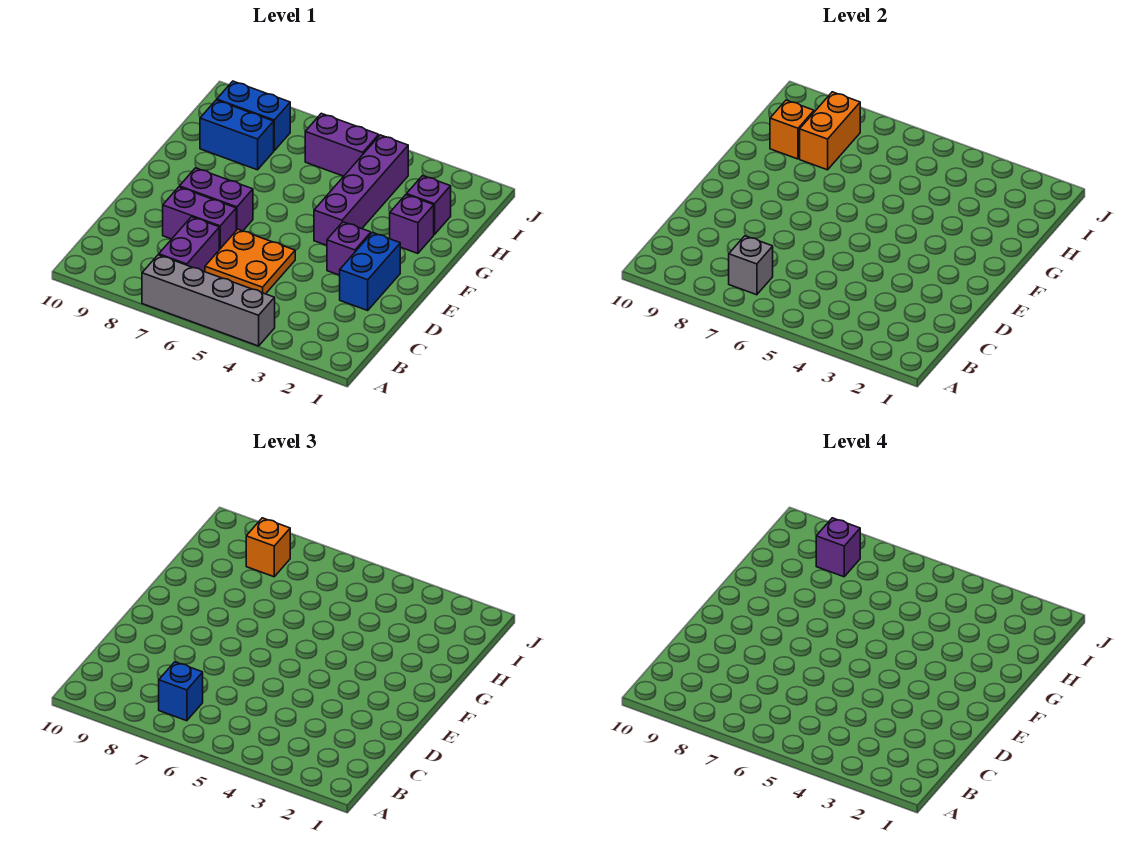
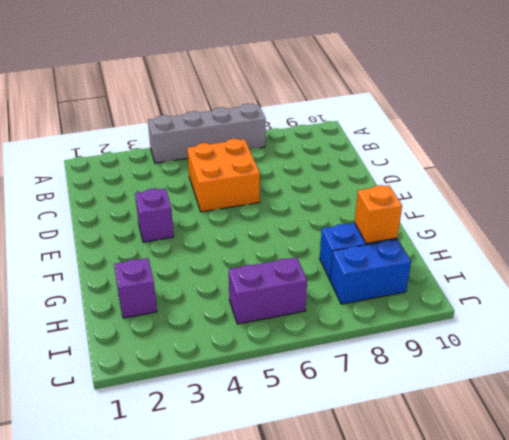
orange 2x2 brick [187,139,260,212] -> orange 2x2 plate [205,229,295,294]
none -> purple 1x2 brick [159,217,219,272]
none -> blue 1x2 brick [340,233,400,310]
none -> purple 1x2 brick [163,187,236,250]

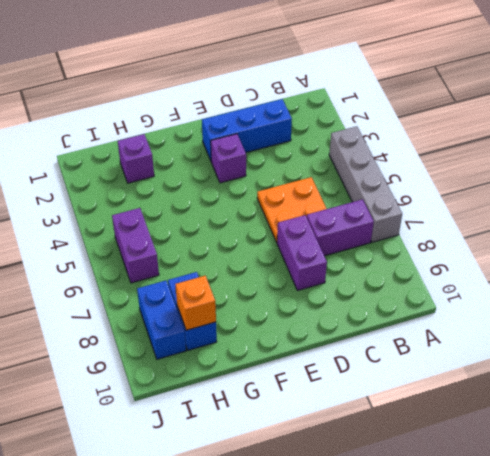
blue 1x3 brick [202,99,292,160] -> blue 1x2 brick [340,233,400,310]
none -> purple 1x2 brick [179,168,253,231]
none -> purple 1x4 brick [314,135,408,245]
none -> purple 1x1 brick [390,195,434,253]

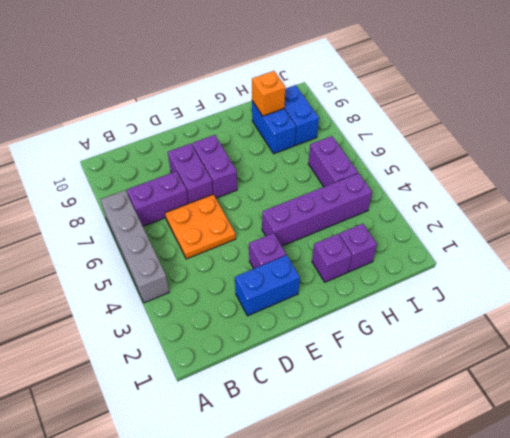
none -> grey 1x1 brick [729,236,773,295]
none -> orange 1x2 brick [800,92,860,170]
none -> blue 1x1 brick [159,662,203,721]

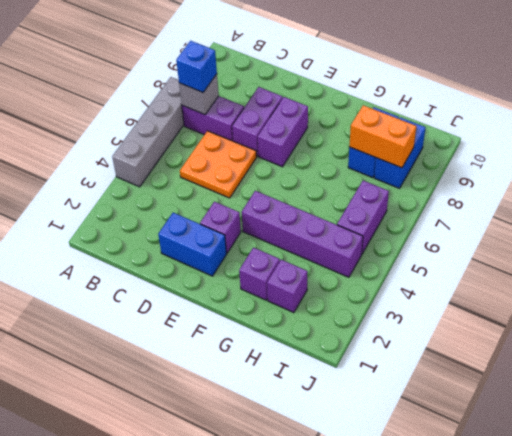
none -> orange 1x1 brick [770,100,814,159]
none -> orange 1x1 brick [246,518,290,577]
none -> purple 1x1 brick [816,518,860,577]

